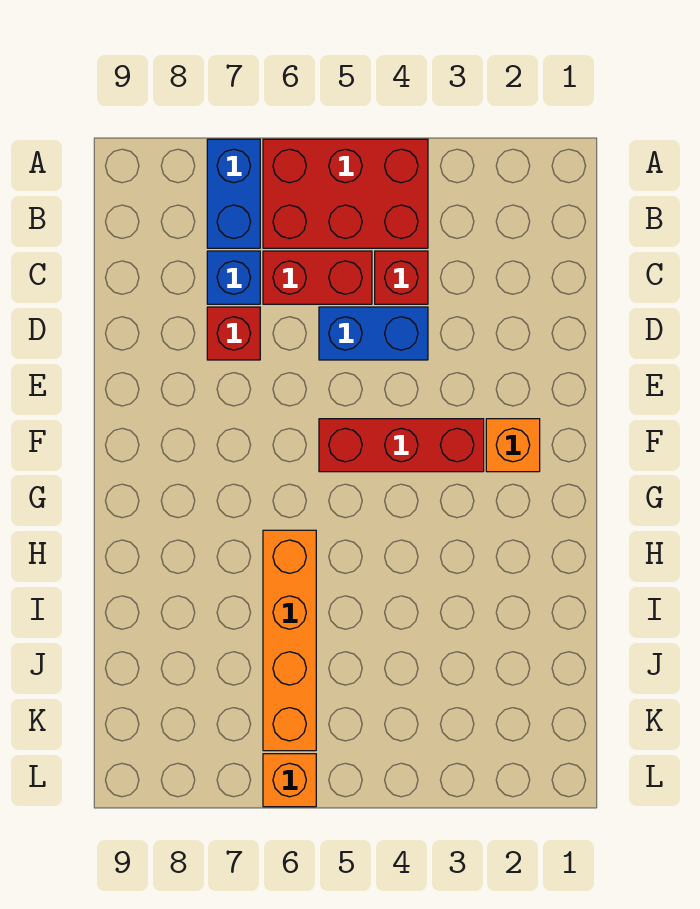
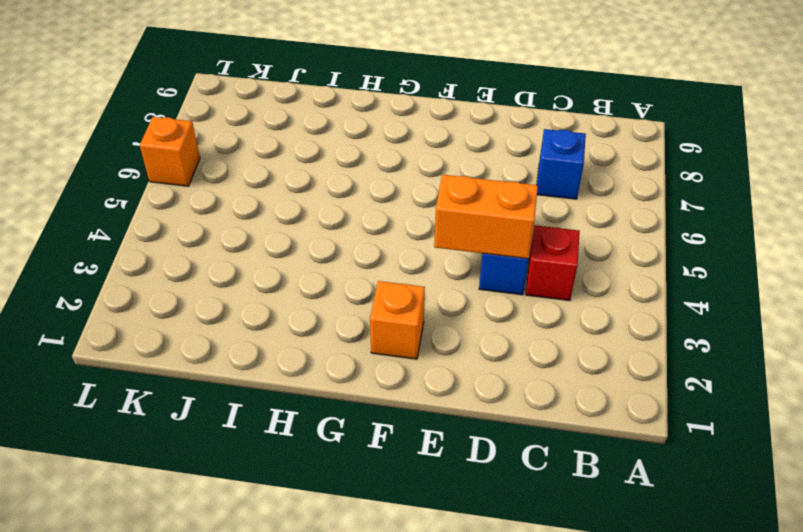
orange 1x2 brick [434,175,538,259] -> none
none -> red 2x3 brick [263,139,428,248]
none -> blue 1x2 brick [207,139,260,248]

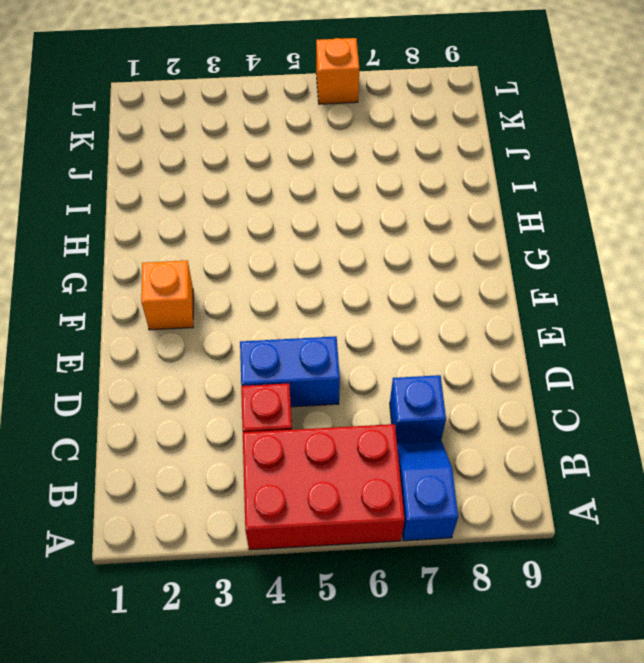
blue 1x2 slope [397,441,458,541] -> blue 1x2 brick [207,139,260,248]
none -> red 1x2 brick [263,251,372,304]
none -> red 1x1 brick [207,307,260,360]

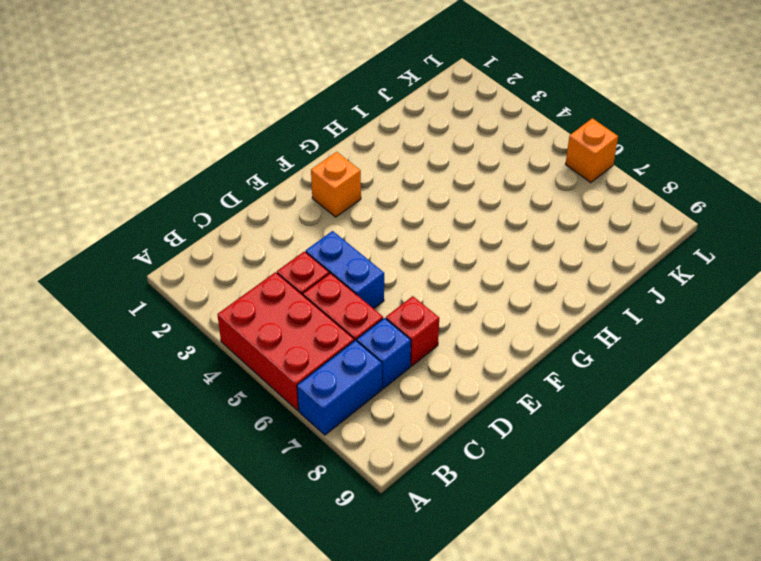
none -> red 1x3 brick [319,419,484,472]
none -> orange 1x4 brick [263,530,316,751]

